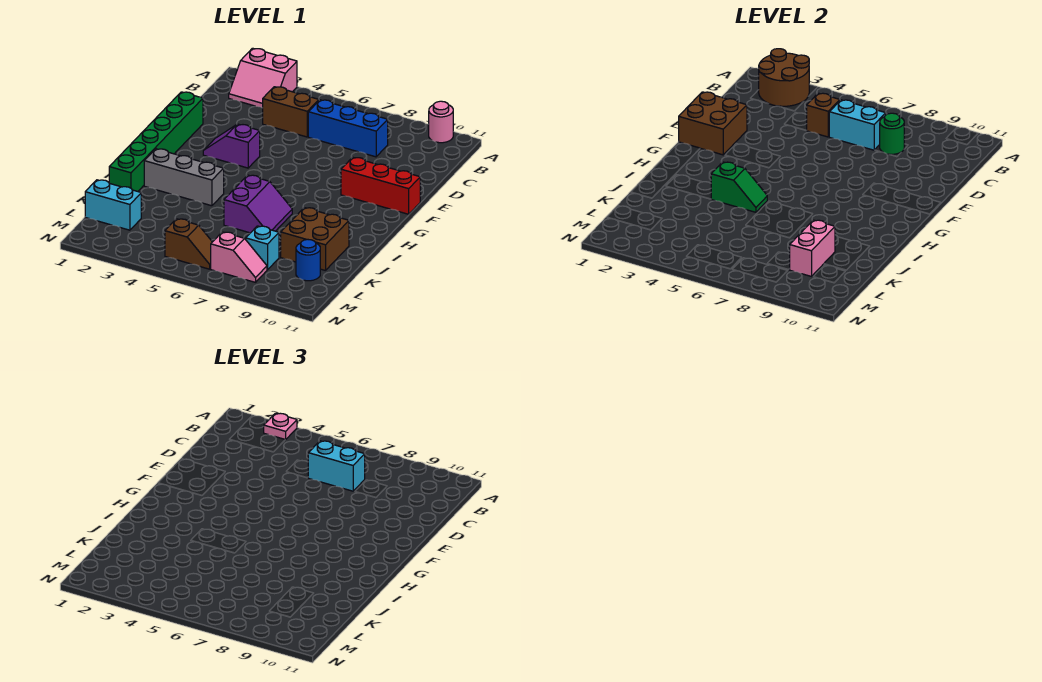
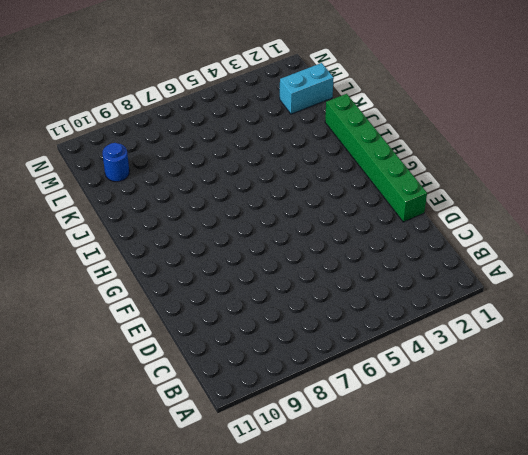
none -> pink 2x2 slope [229,48,297,108]
none -> pink 1x1 round brick [429,101,453,143]
none -> brown 1x2 brick [263,87,319,137]

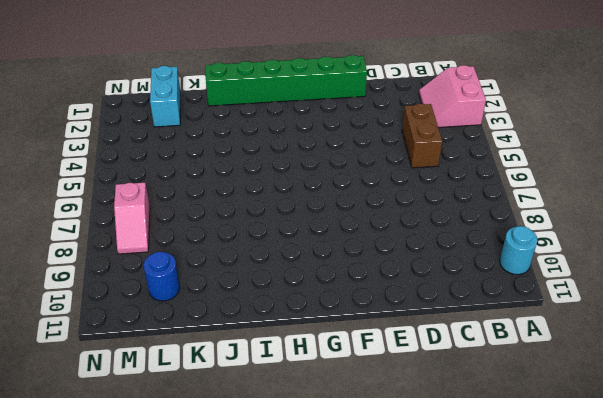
cyan 1x1 round brick [500,226,538,275] -> pink 1x1 round brick [429,101,453,143]
none -> blue 1x3 brick [308,100,388,157]
none -> purple 1x2 slope [203,124,260,168]
none -> red 1x3 brick [341,157,420,214]

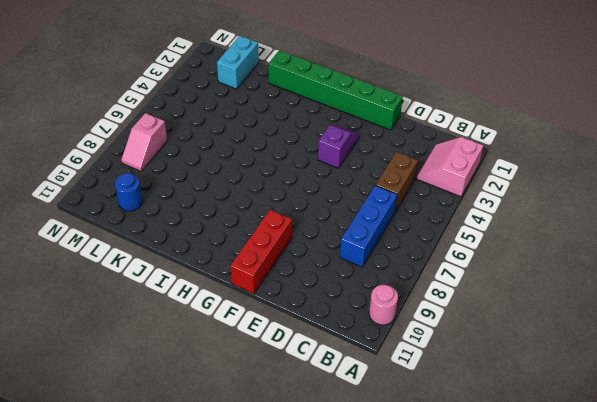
none -> grey 1x3 brick [144,149,224,206]
none -> purple 2x2 slope [224,175,292,233]
none -> brown 2x2 brick [281,208,349,271]

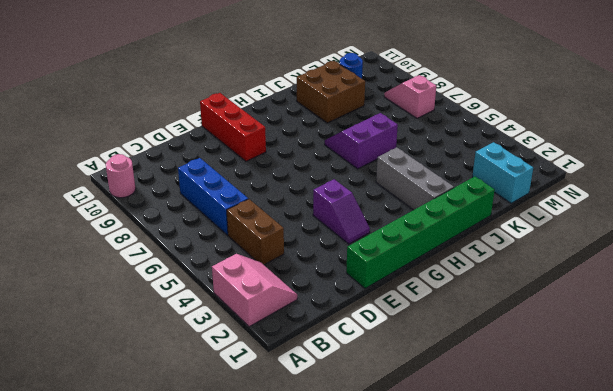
none -> cyan 1x1 brick [246,226,279,270]
none -> brown 1x2 slope [165,219,212,269]
none -> brown 2x2 round brick [759,49,809,106]

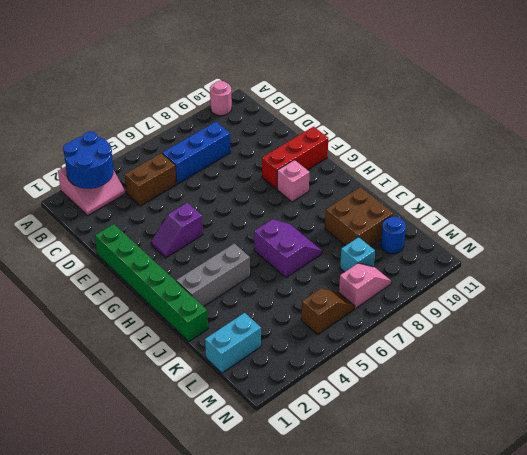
blue 2x2 round brick [63,131,114,189] -> brown 2x2 round brick [759,49,809,106]
pink 1x1 brick [277,160,309,202] -> none
none -> brown 1x1 brick [806,93,840,137]
none -> cyan 1x2 brick [829,100,886,150]
none -> green 1x1 round brick [880,113,904,155]

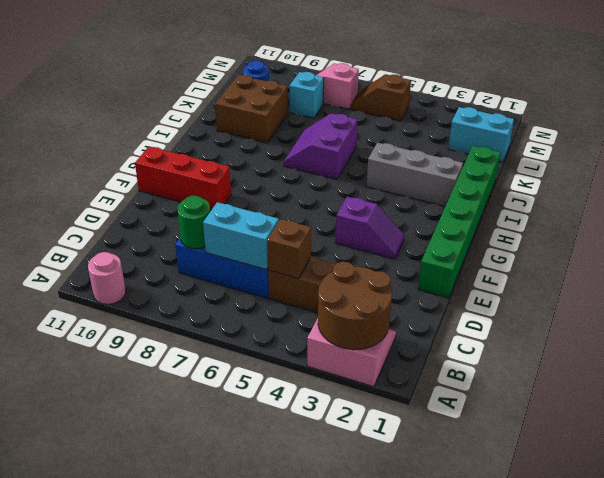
none -> brown 2x2 brick [679,92,747,155]
none -> green 1x2 slope [711,162,767,212]
none -> pink 1x2 brick [789,220,835,276]

